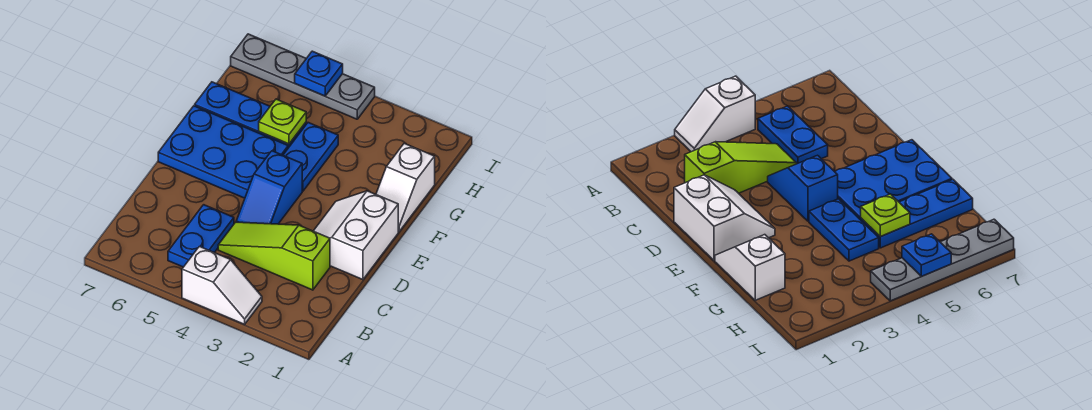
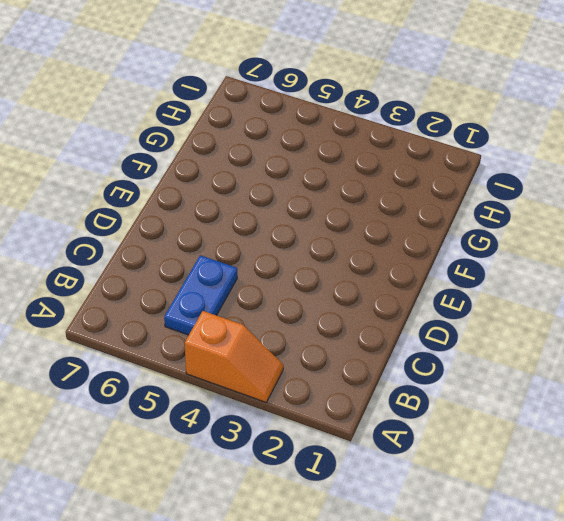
orange 1x2 slope [185,311,283,402] -> white 1x2 slope [182,246,262,324]
none -> lime 1x3 slope [218,222,330,290]
none -> white 2x2 slope [314,191,398,280]
none -> blue 1x2 slope [236,151,302,224]

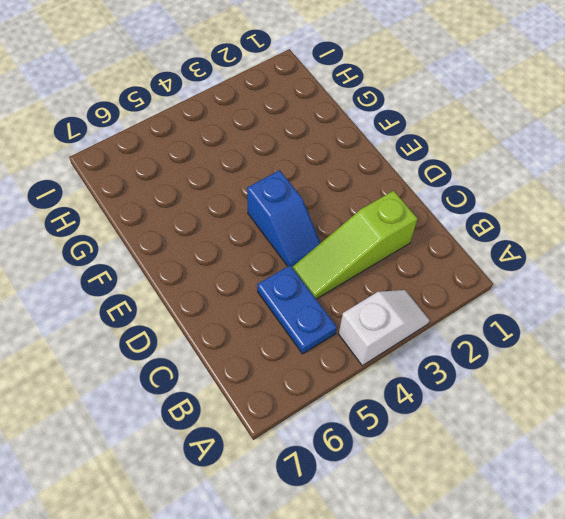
none -> white 2x2 slope [314,191,398,280]
none -> blue 2x3 plate [158,106,288,198]
none -> white 1x2 slope [376,143,435,232]

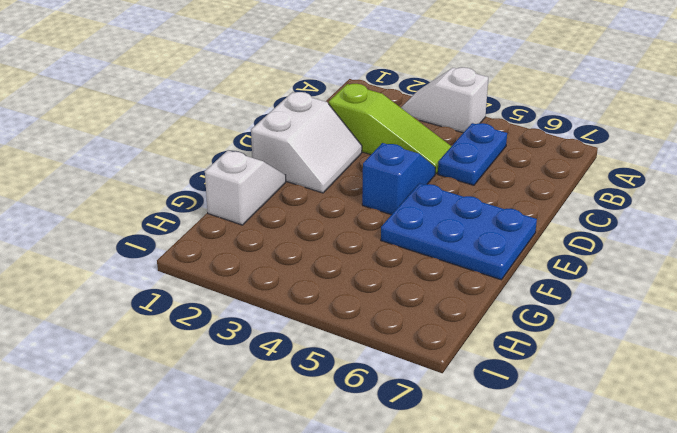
none -> blue 1x2 plate [283,123,338,191]
none -> blue 1x3 plate [195,82,306,148]
none -> grey 1x4 plate [231,34,375,119]

